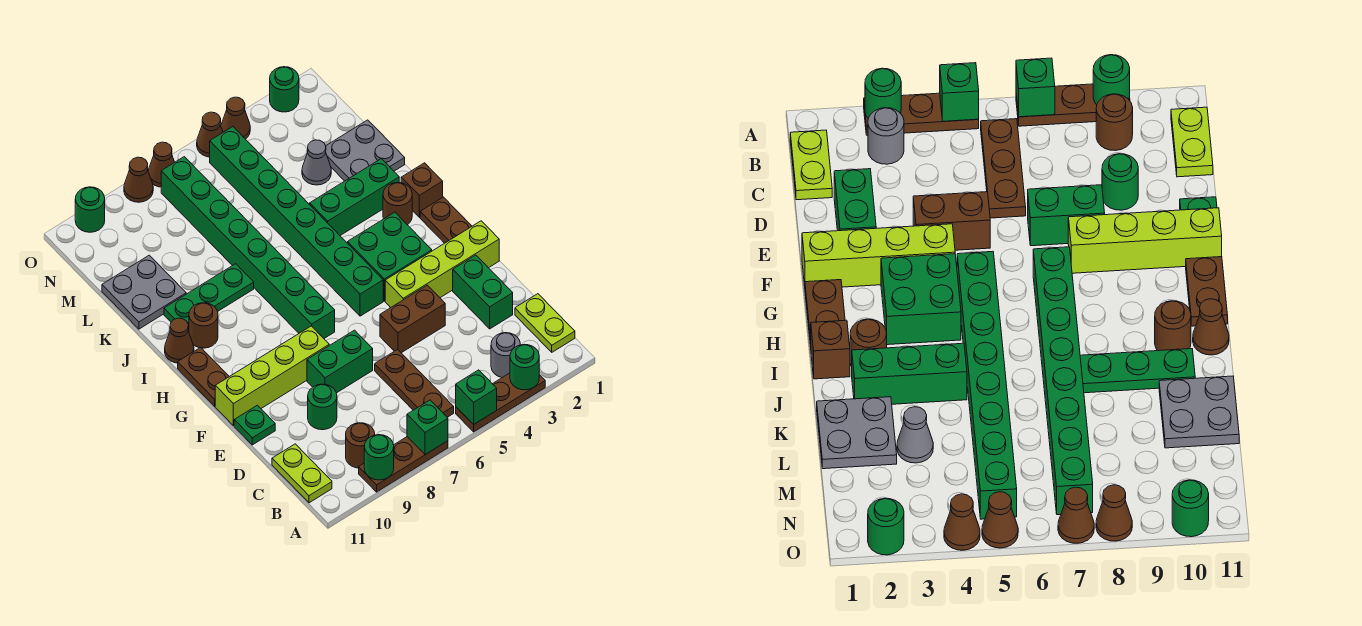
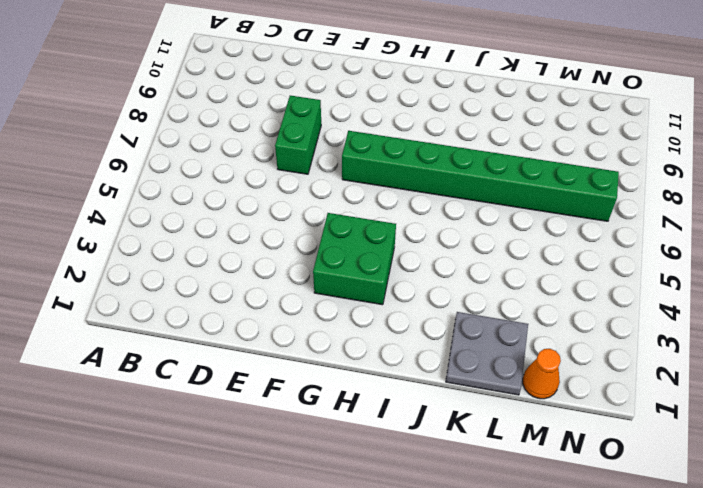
orange 1x1 cone [523,349,561,399] -> none
none -> brown 1x3 plate [456,373,545,432]
none -> brown 1x3 plate [359,437,448,492]
none -> lime 1x2 plate [515,294,575,352]
none -> grey 1x1 round brick [491,333,520,378]

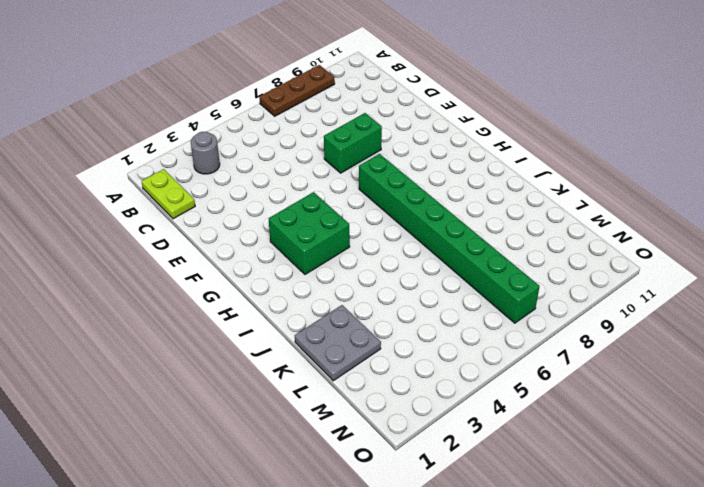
none -> brown 1x3 plate [456,373,545,432]
none -> brown 1x3 plate [375,349,454,417]
none -> brown 1x1 round brick [346,423,375,468]
none -> lime 1x2 plate [272,444,332,503]

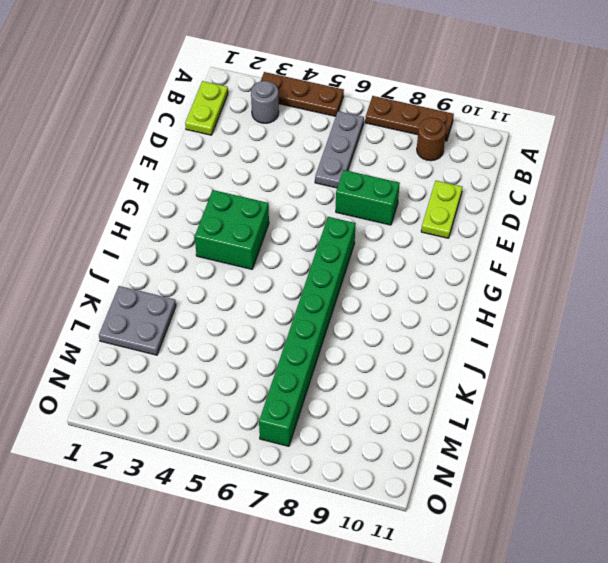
grey 1x3 plate [315,111,364,188] -> brown 1x3 plate [375,349,454,417]
lime 1x2 plate [421,181,462,238] -> lime 1x2 plate moved to [272,444,332,503]
none -> green 1x2 brick [453,255,513,329]
none -> green 1x1 round brick [308,384,337,430]
none -> brown 1x2 brick [380,285,445,353]
none -> green 1x1 plate [234,405,275,445]

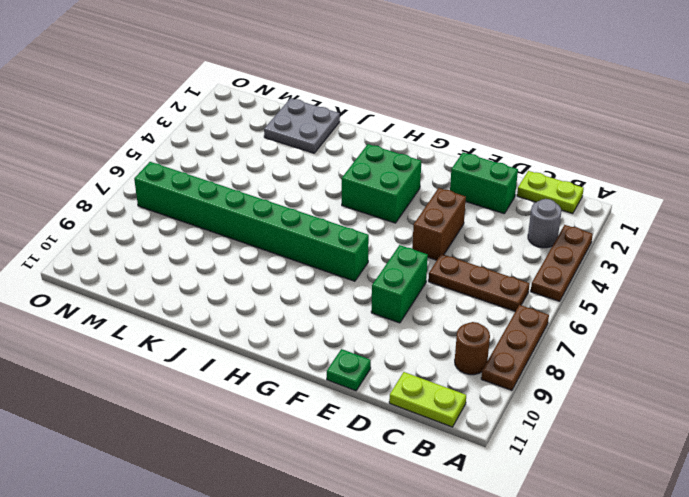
none -> green 1x1 round brick [308,384,337,430]
none -> lime 1x4 brick [385,221,499,308]
none -> lime 1x4 brick [215,326,329,426]
none -> brown 1x2 plate [420,197,472,243]

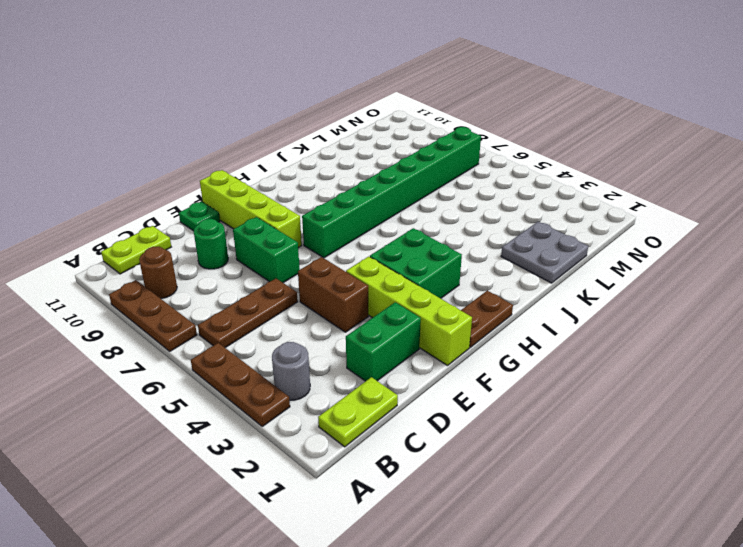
none -> green 1x8 brick [210,127,383,316]
none -> brown 1x2 plate [178,347,229,406]
none -> brown 1x1 brick [401,163,443,217]
none -> brown 1x1 round brick [383,183,412,225]

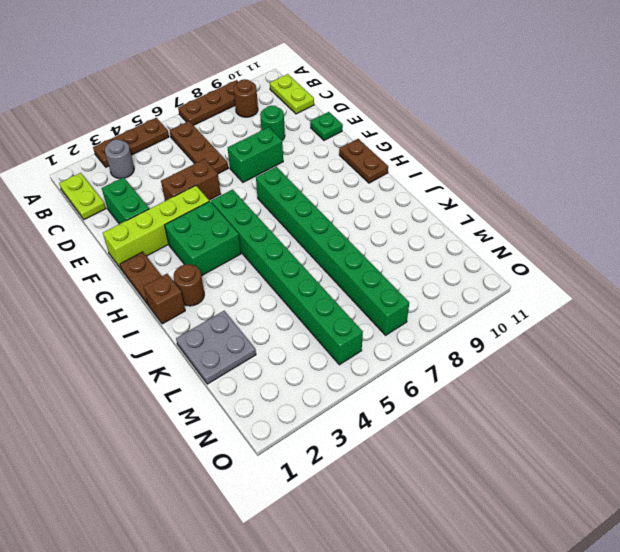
none -> lime 1x4 brick [215,326,329,426]
none -> brown 1x1 round brick [189,303,218,348]
none -> brown 1x1 cone [165,318,194,363]
none -> green 1x3 brick [310,159,399,235]

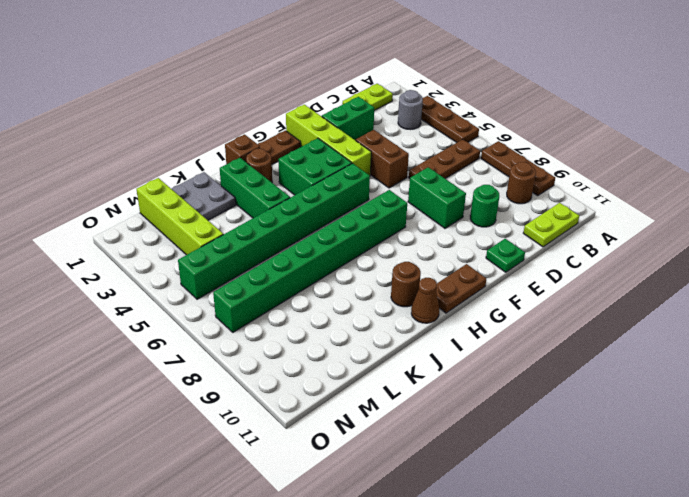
lime 1x4 brick [137,178,223,255] -> lime 1x4 brick moved to [215,326,329,426]
none -> green 1x3 plate [164,264,254,330]
none -> grey 2x2 plate [102,255,186,329]
none -> grey 1x1 cone [302,140,331,185]
none -> green 1x1 round brick [270,67,299,112]

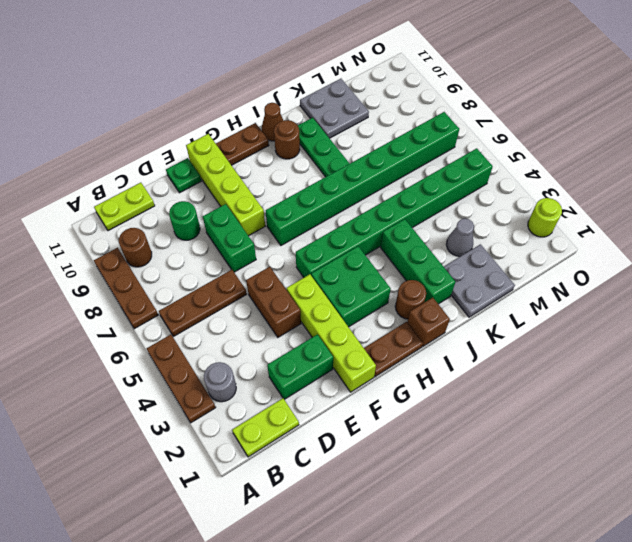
lime 1x1 round brick [528,198,562,237] -> green 1x1 round brick [270,67,299,112]
none -> brown 1x1 cone [221,97,250,139]
none -> brown 1x1 cone [197,112,223,157]
none -> brown 1x1 cone [148,142,175,187]
none -> brown 1x1 cone [124,157,153,202]

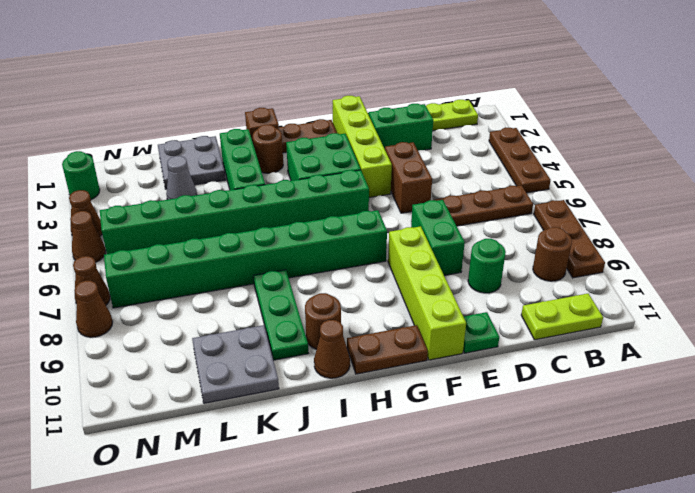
none -> grey 1x1 round brick [491,333,520,378]
none -> green 1x1 round brick [75,187,105,232]
none -> green 1x1 round brick [510,344,539,390]
none -> green 1x1 brick [456,370,497,425]

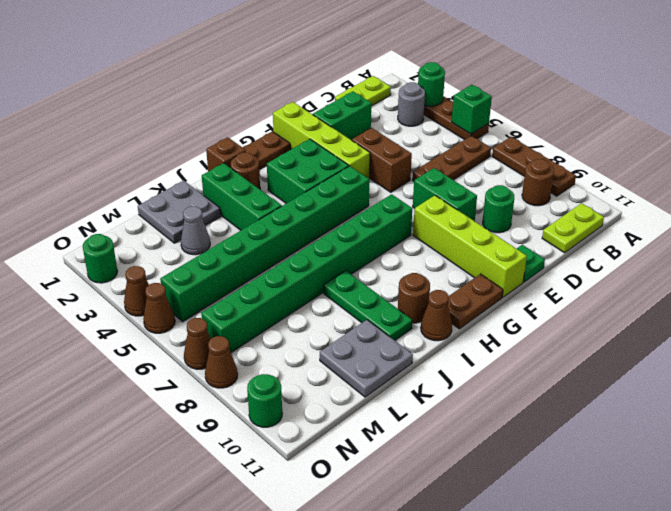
none -> green 1x1 brick [407,400,448,455]
none -> green 1x1 round brick [364,435,394,480]

